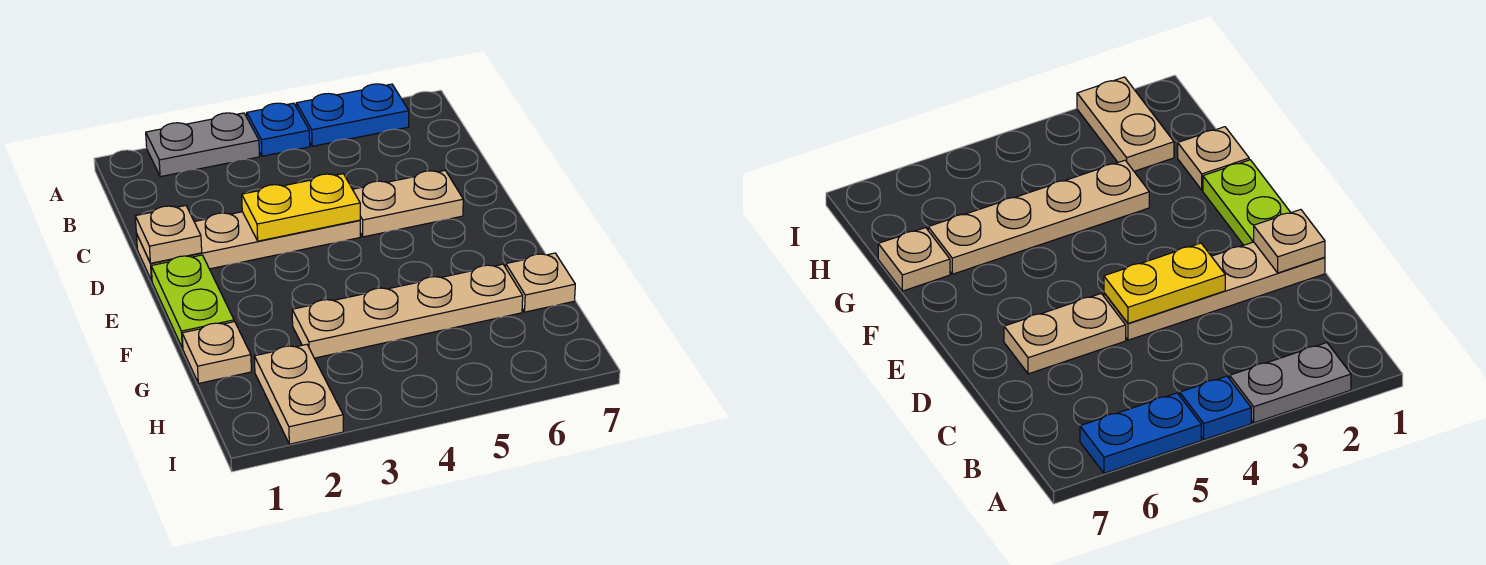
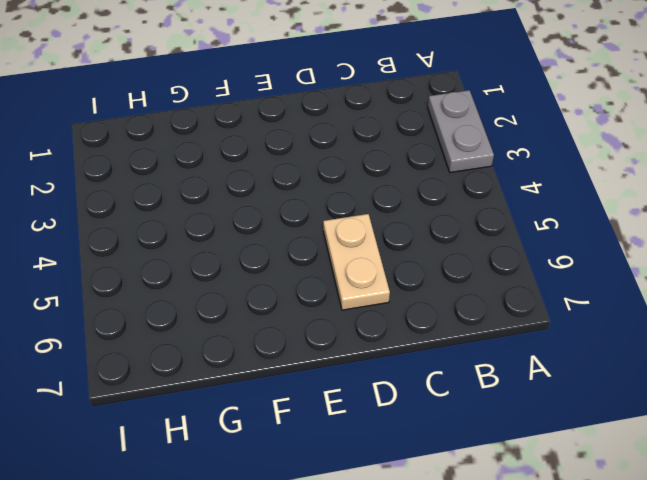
none -> blue 1x1 plate [247,103,310,156]
none -> blue 1x2 plate [296,84,409,146]
none -> tan 1x4 plate [137,212,360,281]

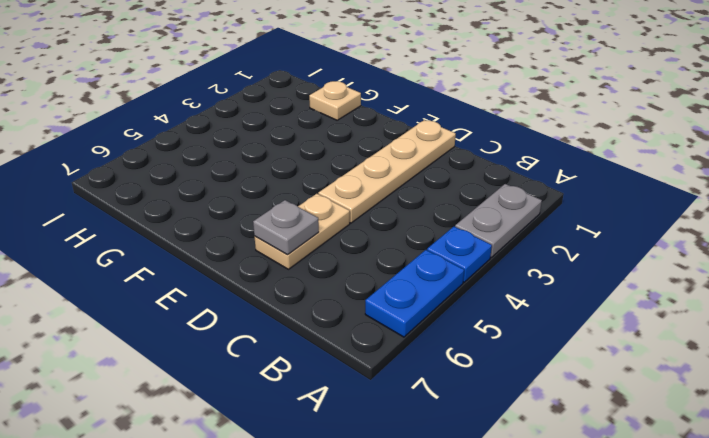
grey 1x1 plate [253,200,319,255] -> none
none -> lime 1x2 plate [151,255,234,348]
none -> tan 1x4 plate [292,264,523,358]
none -> tan 1x1 plate [506,253,575,312]

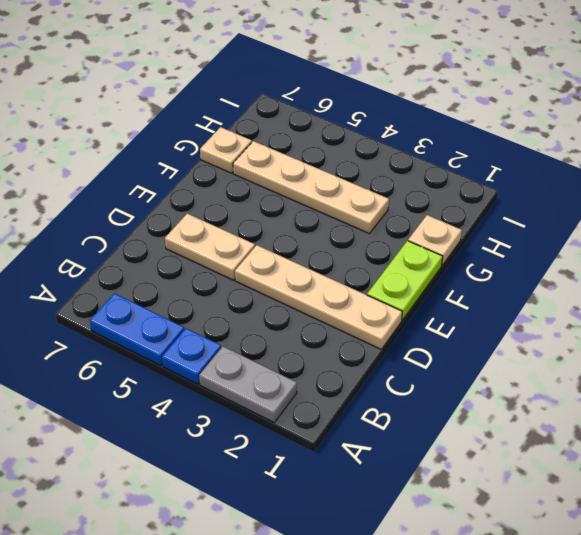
none -> tan 1x2 plate [254,344,343,444]
none -> tan 1x1 plate [135,206,202,263]
none -> yellow 1x2 plate [242,174,360,241]

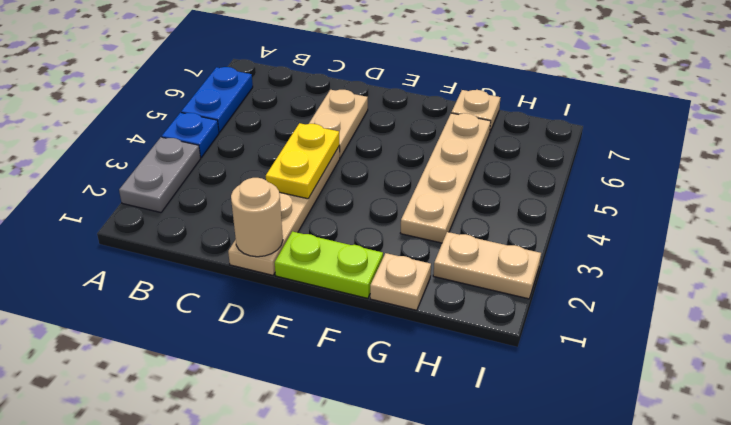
tan 1x1 round brick [231,178,283,257] -> tan 1x1 plate [135,206,202,263]

